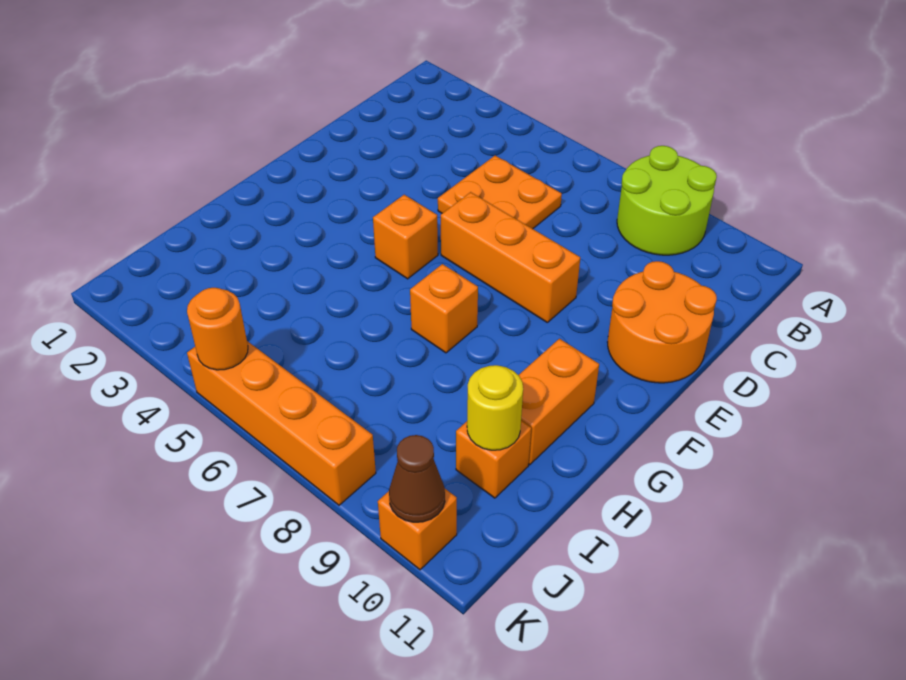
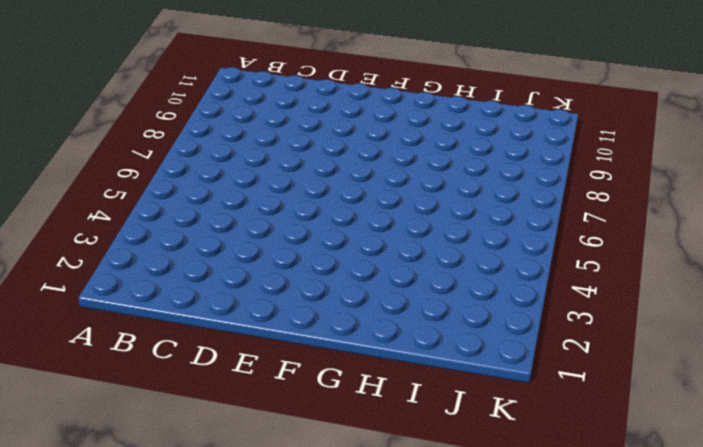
none -> lime 2x2 round brick [617,146,717,255]
none -> orange 2x2 plate [438,156,562,229]
none -> orange 2x2 round brick [607,261,717,383]

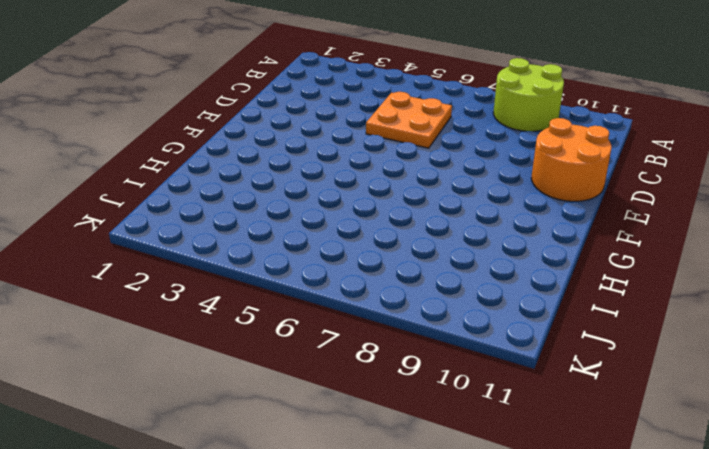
none -> orange 1x3 brick [441,192,580,322]
none -> orange 1x1 brick [373,195,438,279]
none -> orange 1x1 brick [410,264,478,353]

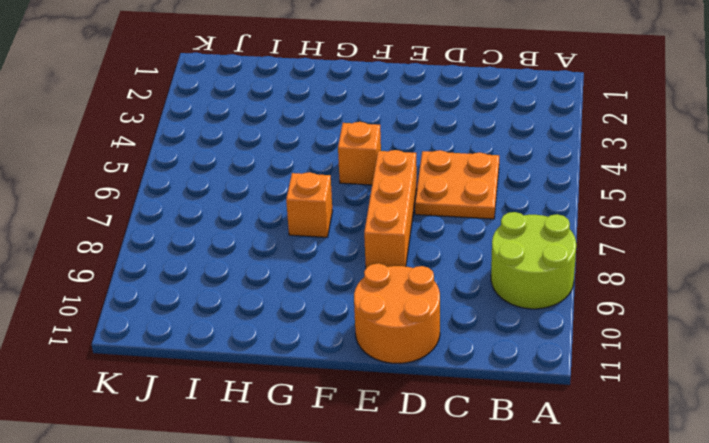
none -> orange 1x2 brick [519,339,599,465]
none -> orange 1x1 brick [456,421,531,498]
none -> orange 1x4 brick [187,341,376,505]

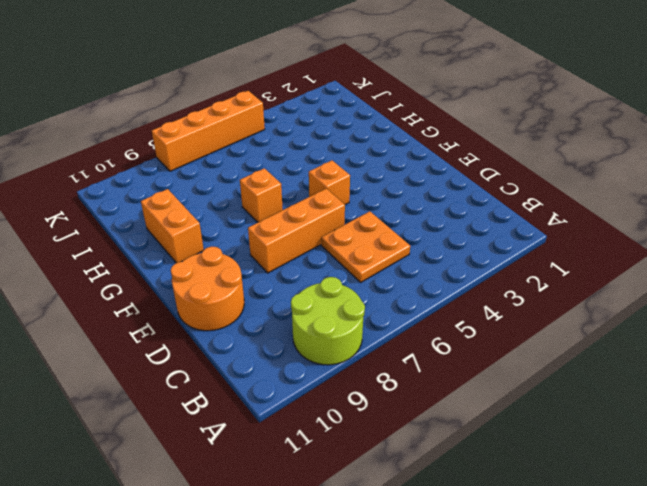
none -> orange 1x1 brick [456,421,531,498]
none -> orange 1x1 brick [378,489,457,570]
none -> yellow 1x1 round brick [467,365,523,450]

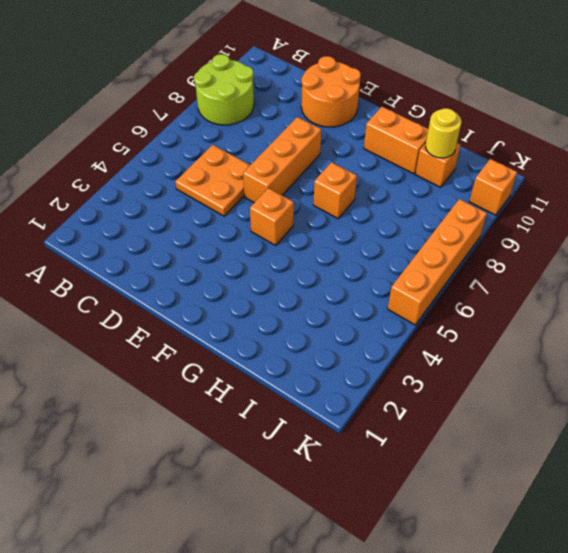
none -> orange 1x1 round brick [187,288,248,370]
none -> brown 1x1 cone [389,435,445,522]

